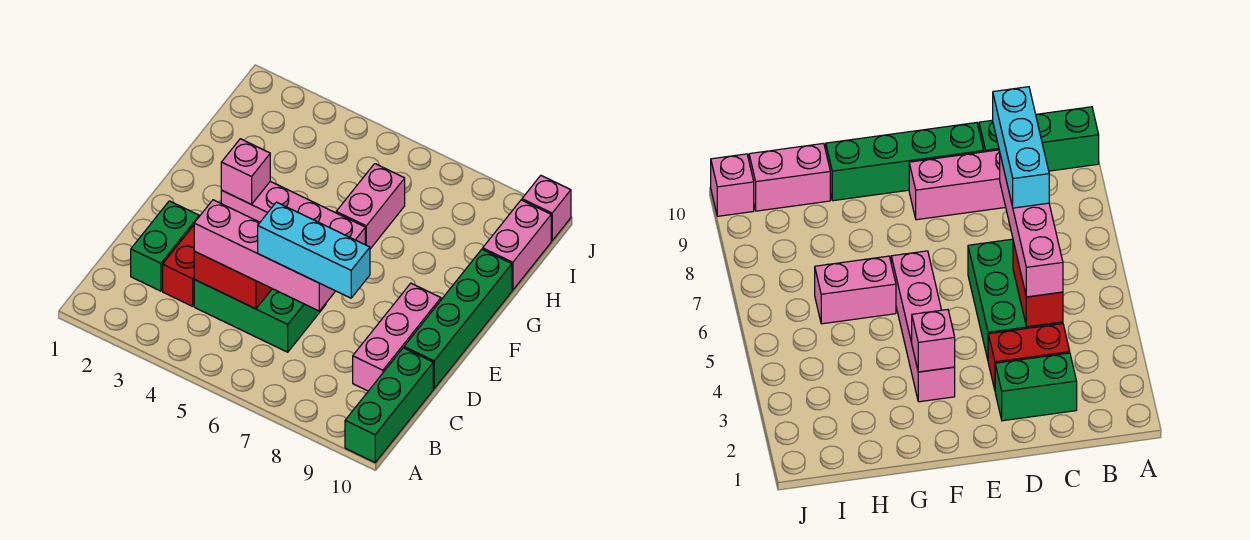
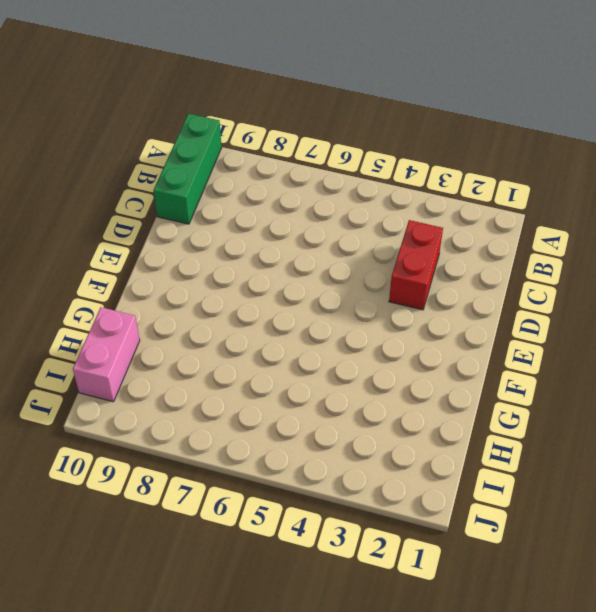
none -> green 1x2 brick [131,201,199,291]
none -> green 2x3 brick [194,280,326,352]
none -> pink 1x3 brick [353,283,441,391]

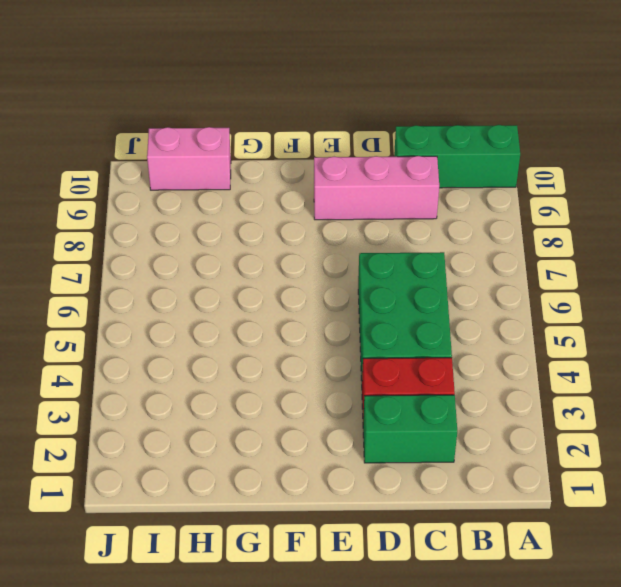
none -> green 1x4 brick [404,249,512,389]
none -> pink 1x4 brick [221,181,365,244]
none -> pink 1x2 brick [336,164,405,249]

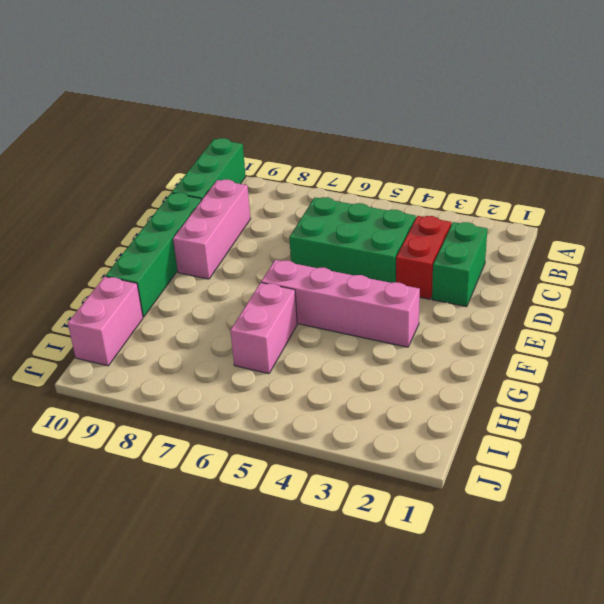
none -> pink 1x1 brick [522,176,571,241]
none -> red 1x2 brick [194,251,272,309]
none -> pink 1x1 brick [221,139,270,204]

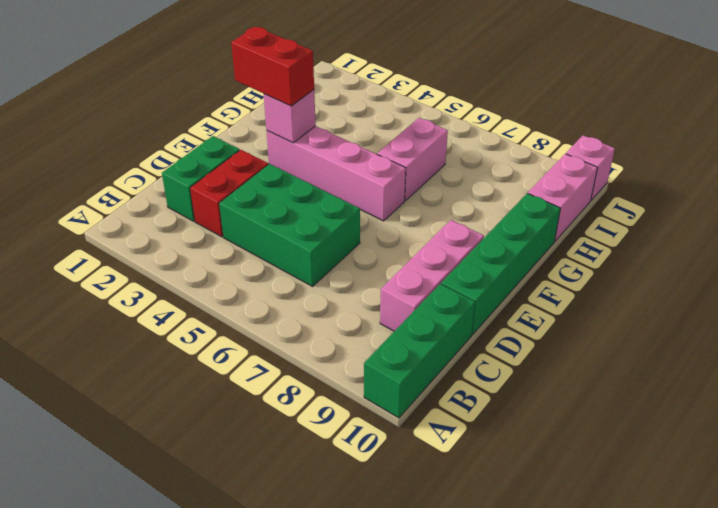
red 1x2 brick [231,27,314,106] -> red 1x2 brick moved to [194,251,272,309]
none -> pink 1x4 brick [194,200,335,311]
none -> cyan 1x3 brick [258,202,370,298]

